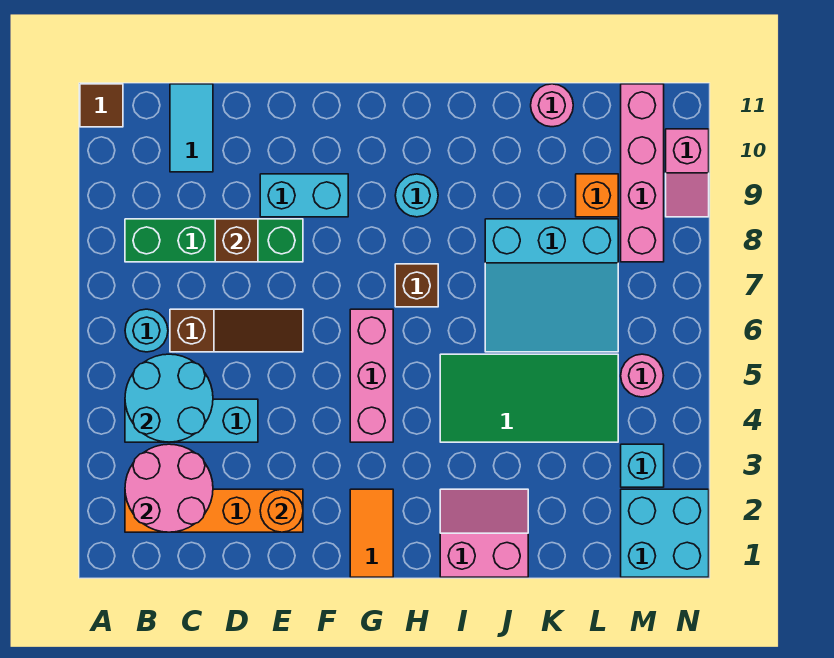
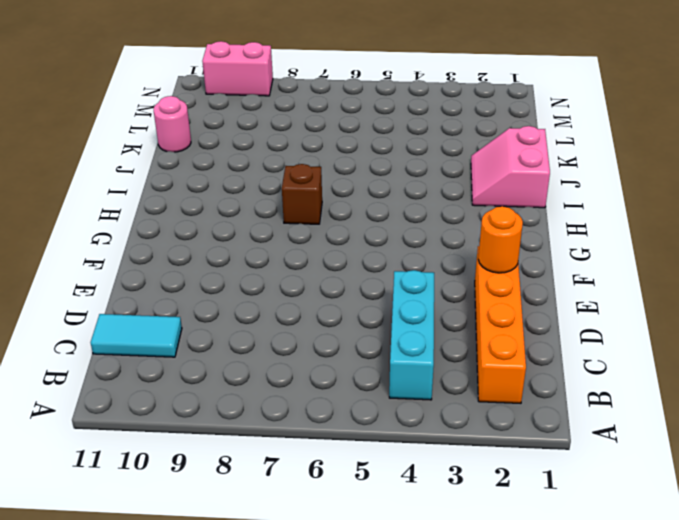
pink 1x2 brick [202,41,273,96] -> pink 1x2 slope [666,129,709,217]
none -> brown 1x1 tile [80,84,123,127]
none -> cyan 1x1 round brick [125,309,168,352]
none -> green 1x4 brick [125,219,303,262]

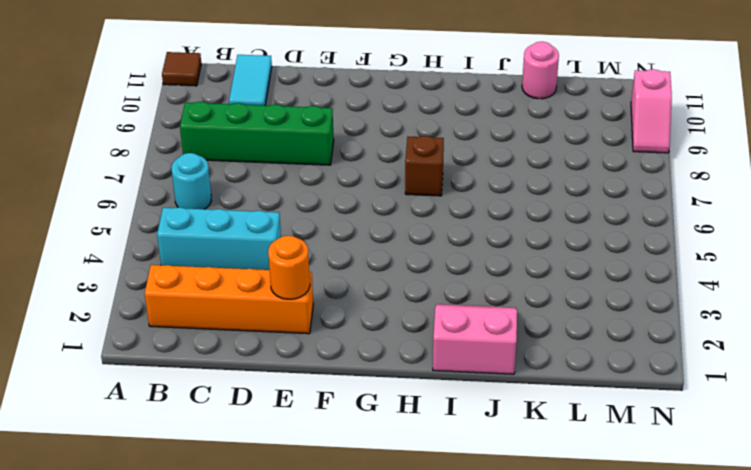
none -> brown 1x3 slope [170,309,303,352]
none -> cyan 1x2 brick [260,174,348,217]
none -> orange 1x2 tile [350,489,393,577]

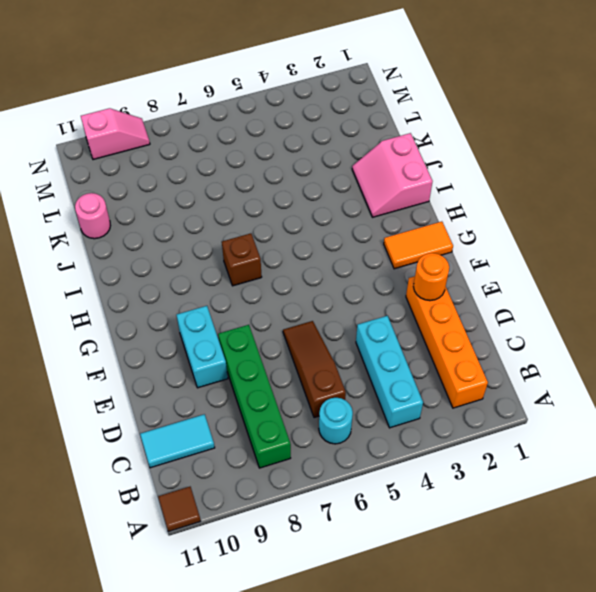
none -> pink 1x3 brick [350,309,393,442]
none -> cyan 1x1 round brick [395,174,438,217]
none -> green 2x4 tile [440,354,618,442]

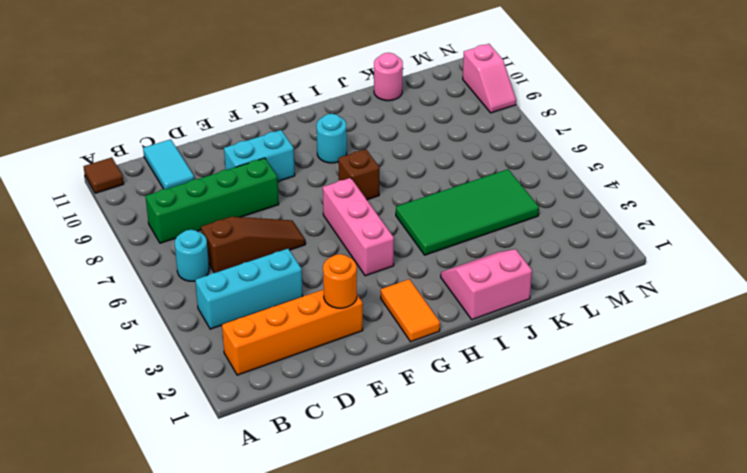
none -> cyan 3x3 slope [485,219,618,352]
none -> orange 1x1 brick [576,174,618,217]
none -> cyan 2x2 brick [621,489,709,577]

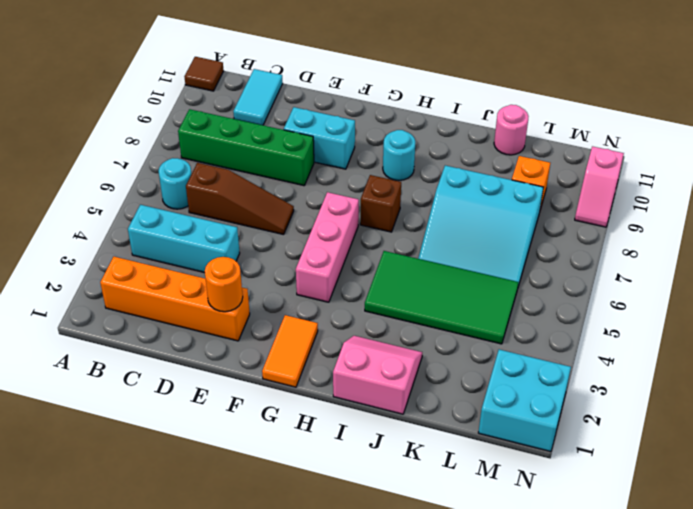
none -> cyan 1x1 brick [621,444,664,487]
none -> pink 1x1 round brick [621,354,664,397]
none -> pink 1x4 brick [621,84,664,262]

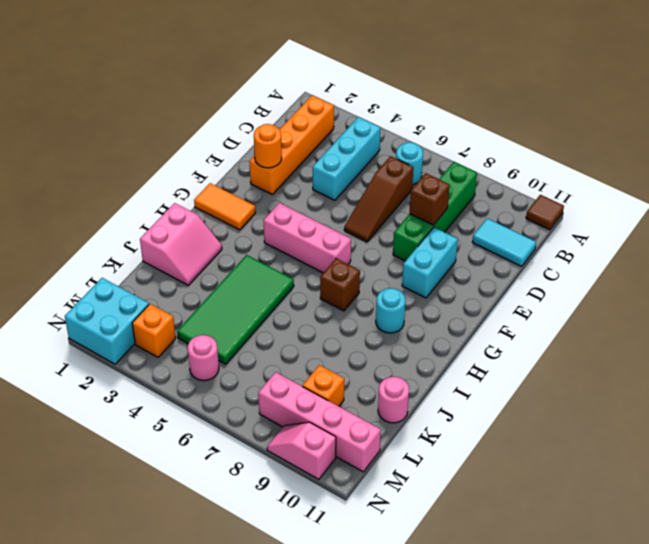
orange 1x1 brick [132,304,176,357] -> cyan 1x1 brick [621,444,664,487]
none -> cyan 3x3 slope [485,219,618,352]
none -> pink 2x2 round brick [125,444,213,532]
none -> cyan 2x2 round brick [125,354,213,442]

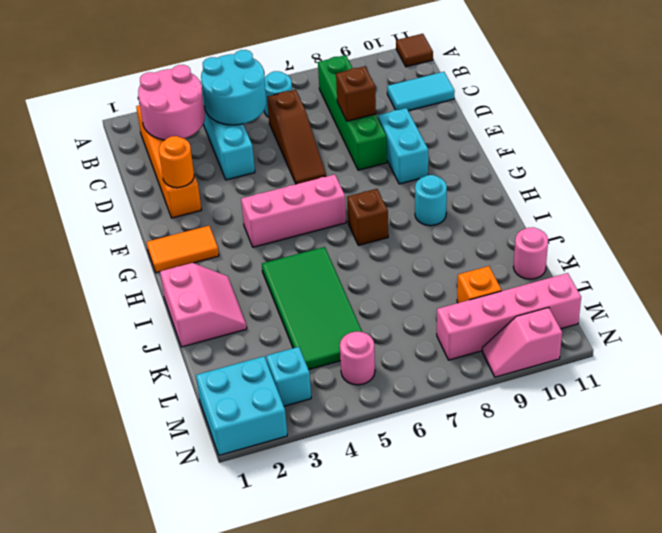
none -> cyan 3x3 slope [485,219,618,352]

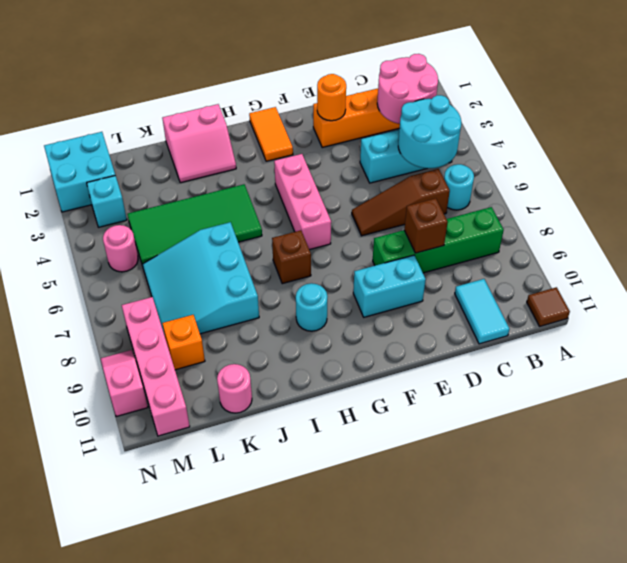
cyan 3x3 slope [142,222,259,335] -> cyan 3x3 slope turned to [485,219,618,352]

